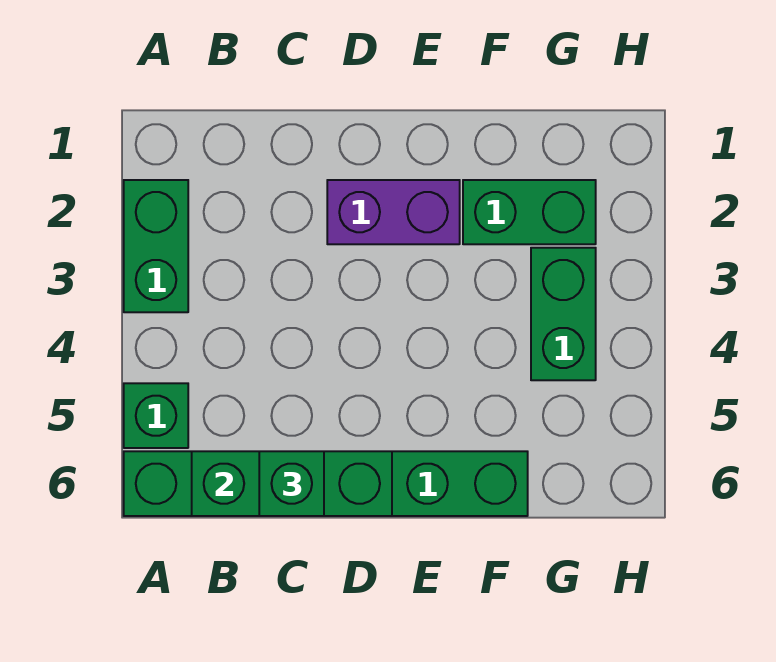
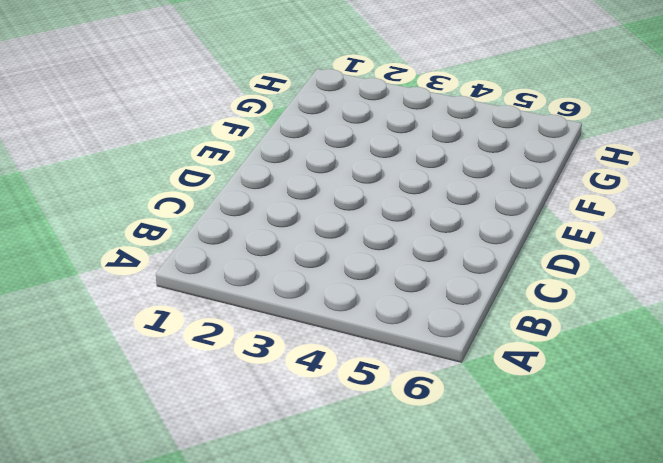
none -> green 1x2 brick [124,180,188,312]
none -> green 1x1 brick [124,383,188,448]

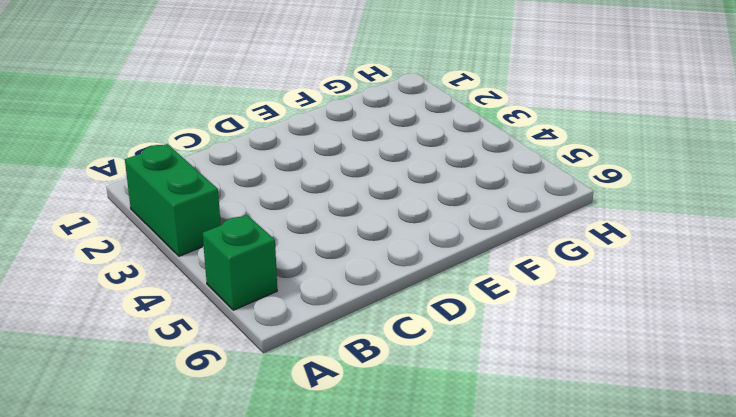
none -> green 1x6 brick [124,451,528,516]
none -> purple 1x2 brick [327,180,460,244]

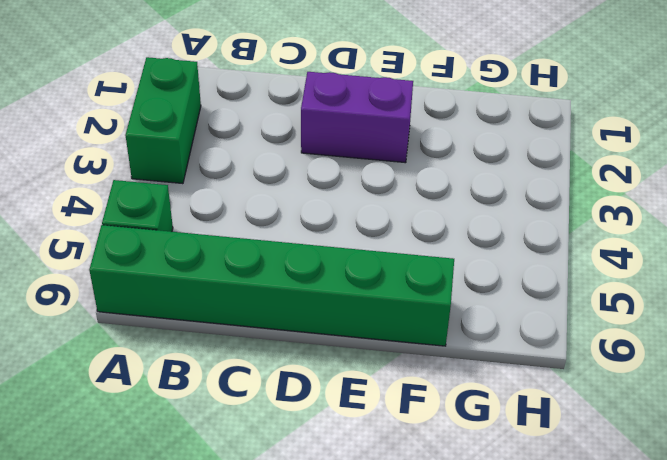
none -> green 1x2 brick [463,180,596,244]
none -> green 1x2 brick [531,248,596,380]

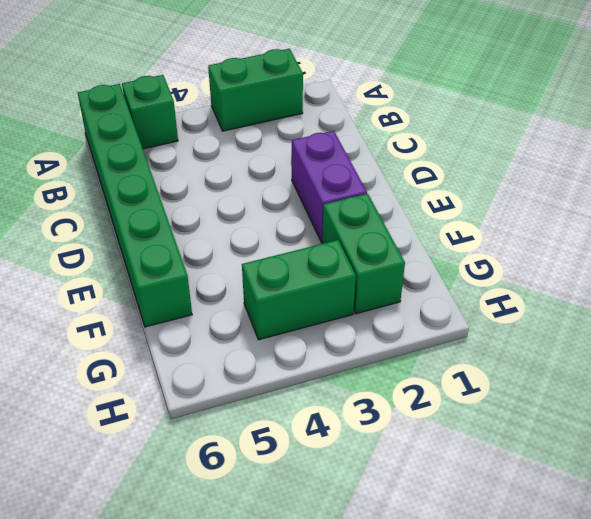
none -> green 1x3 brick [192,451,392,516]
none -> green 1x1 brick [259,451,324,516]

